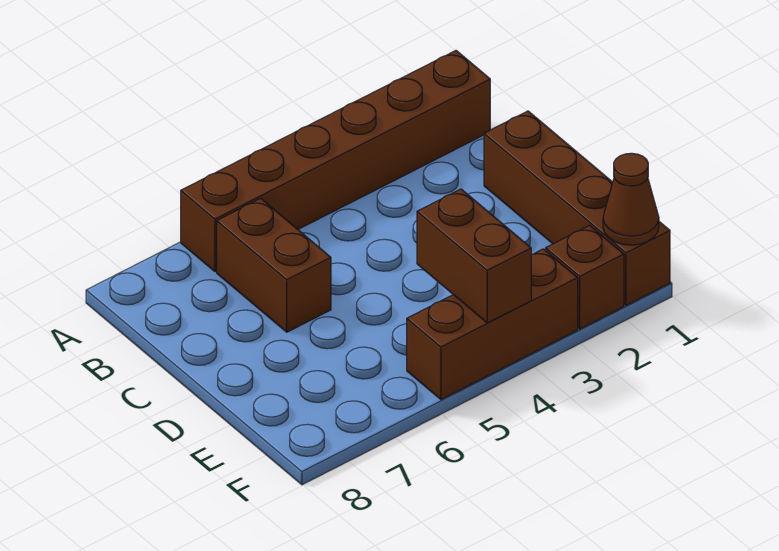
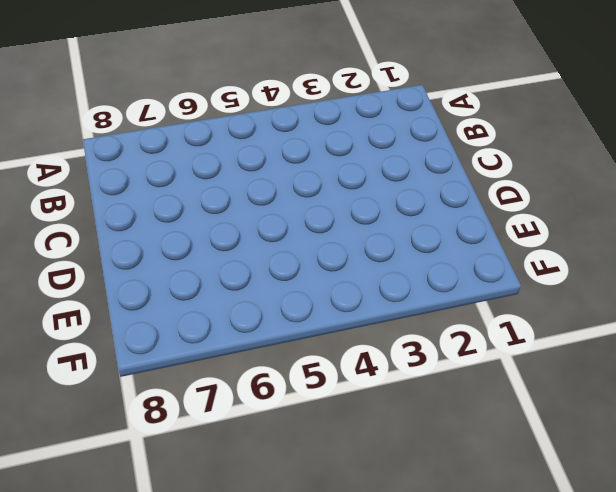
none -> brown 1x6 brick [181,51,490,272]
none -> brown 1x2 brick [217,198,331,332]

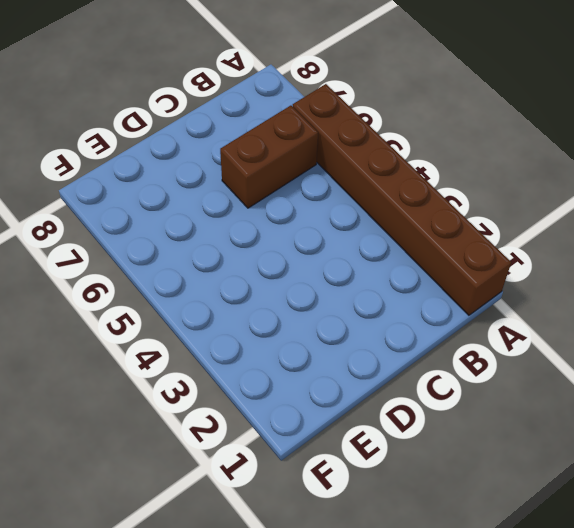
none -> brown 1x4 brick [484,111,670,305]
none -> brown 1x1 brick [546,226,624,329]

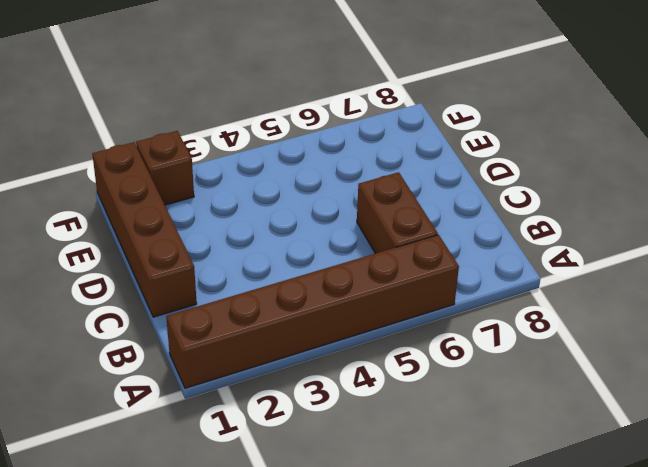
none -> brown 1x3 brick [407,249,578,400]
none -> brown 1x2 brick [417,189,531,323]

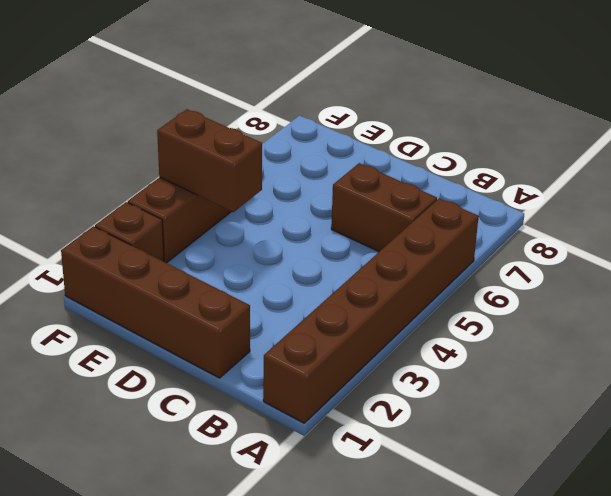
none -> brown 1x1 cone [603,153,659,245]

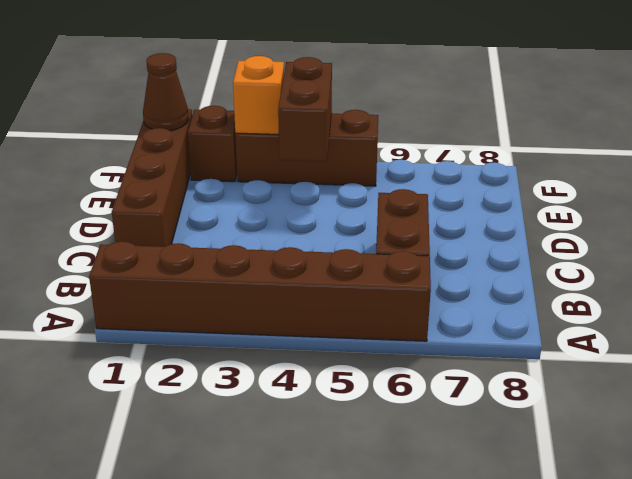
orange 1x1 brick [233,56,284,134] -> none

